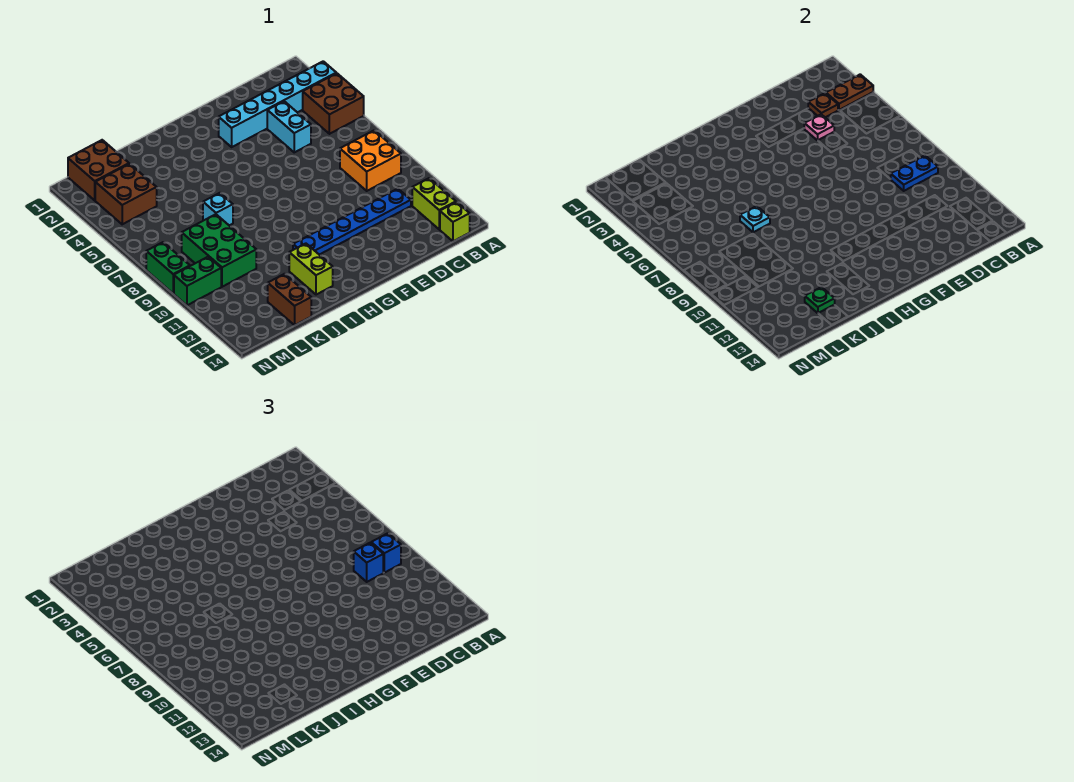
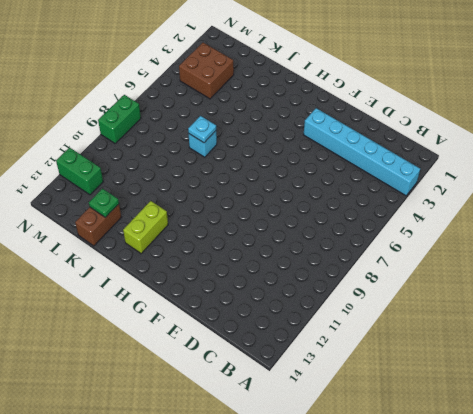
green 1x2 brick [56,148,103,195] -> green 1x2 brick moved to [174,257,221,305]
none -> brown 2x2 brick [303,73,364,134]
none -> orange 2x2 brick [340,130,401,191]
none -> lime 1x2 brick [412,178,456,229]

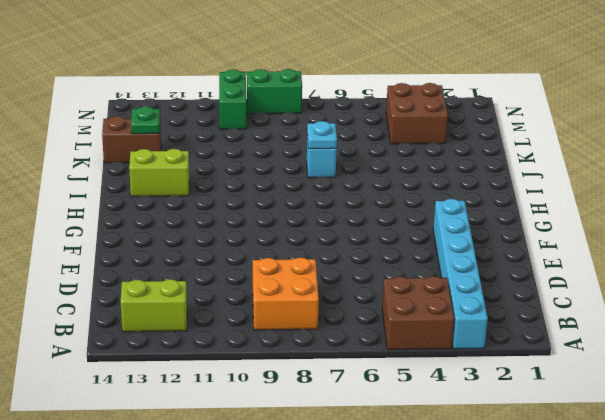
none -> lime 1x1 brick [440,202,470,241]
none -> blue 1x6 plate [293,189,411,255]
none -> cyan 1x2 brick [267,101,311,152]

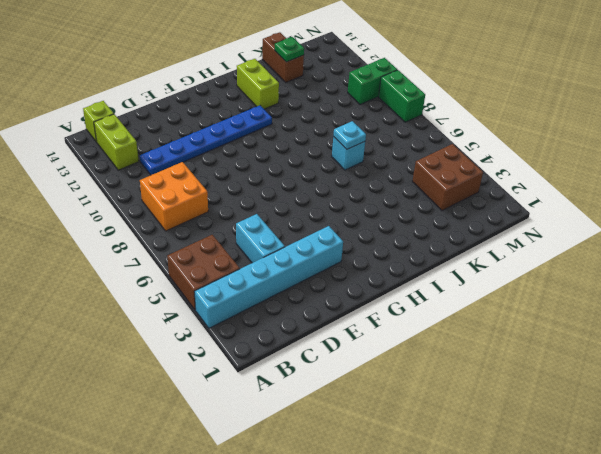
none -> green 2x3 brick [182,214,256,287]
none -> brown 2x2 brick [68,140,129,200]
none -> brown 1x2 plate [826,74,873,110]

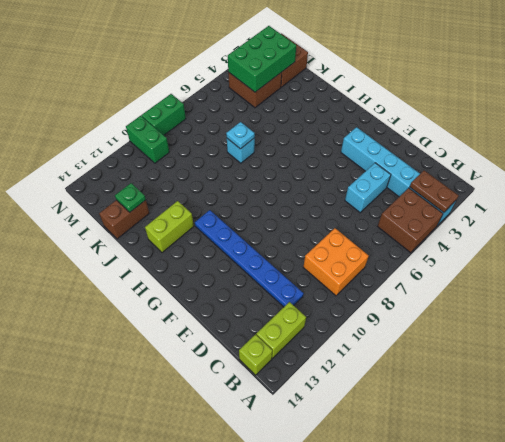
green 2x3 brick [228,26,296,92] -> green 2x3 brick moved to [182,214,256,287]
none -> blue 1x2 plate [891,156,938,191]
none -> brown 1x1 plate [808,93,838,117]
none -> pink 1x1 plate [804,114,834,140]

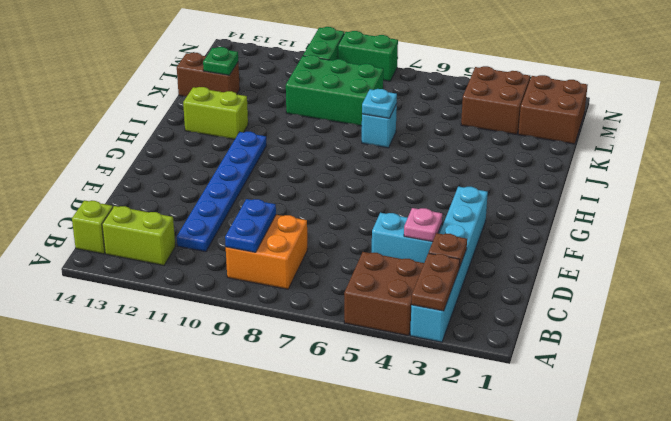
none -> blue 1x1 brick [371,533,401,573]
none -> blue 1x1 brick [354,543,383,582]

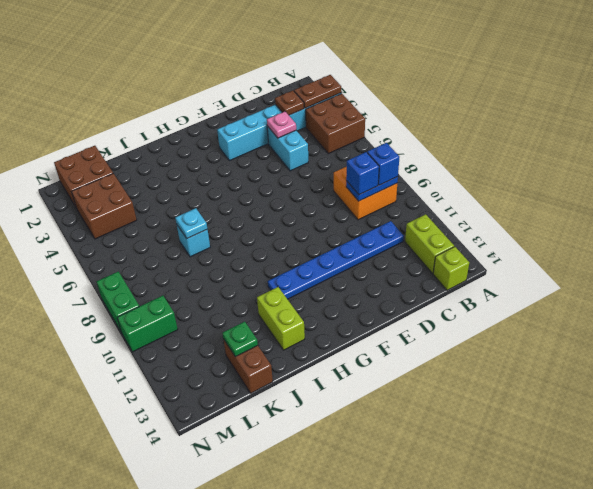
none -> green 2x3 brick [182,214,256,287]

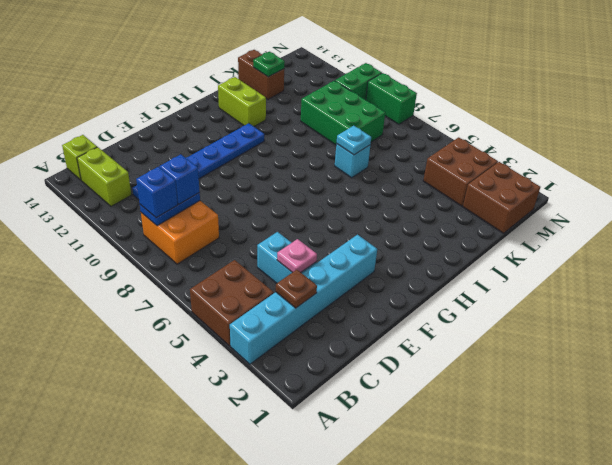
none -> brown 1x2 plate [826,74,873,110]

